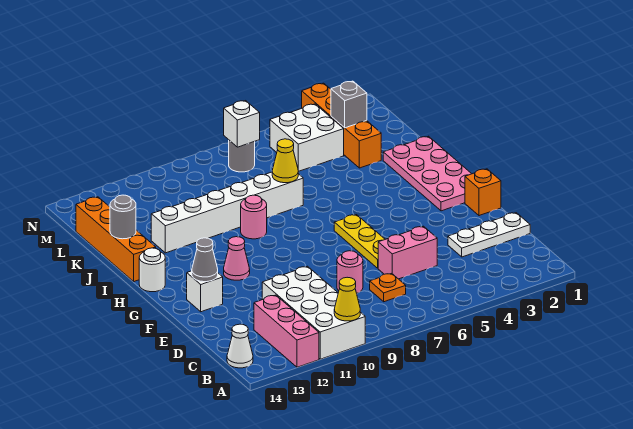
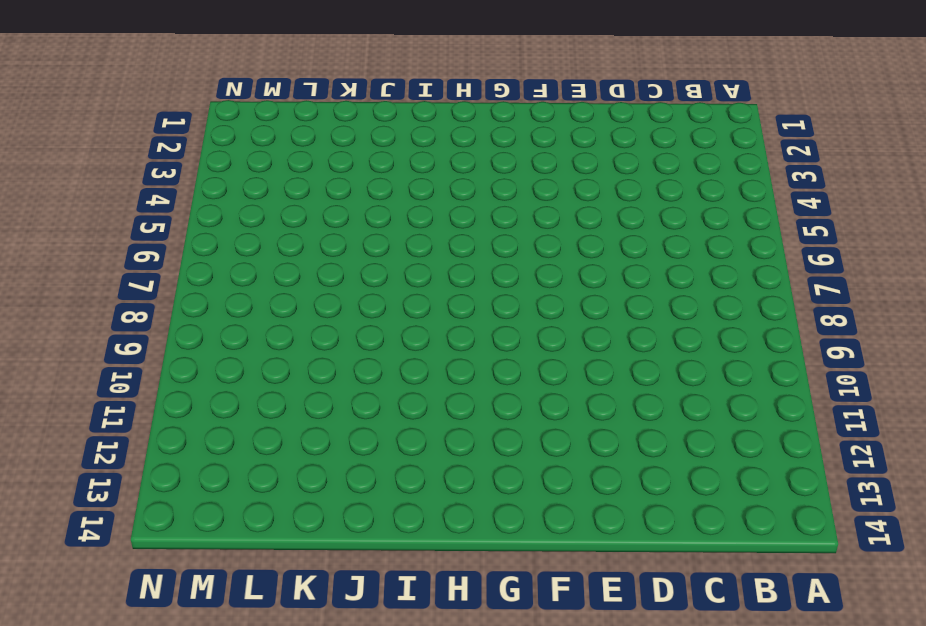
none -> white 2x4 brick [262,266,365,359]
none -> pink 1x3 brick [254,295,319,367]
none -> white 1x1 cone [227,324,253,368]

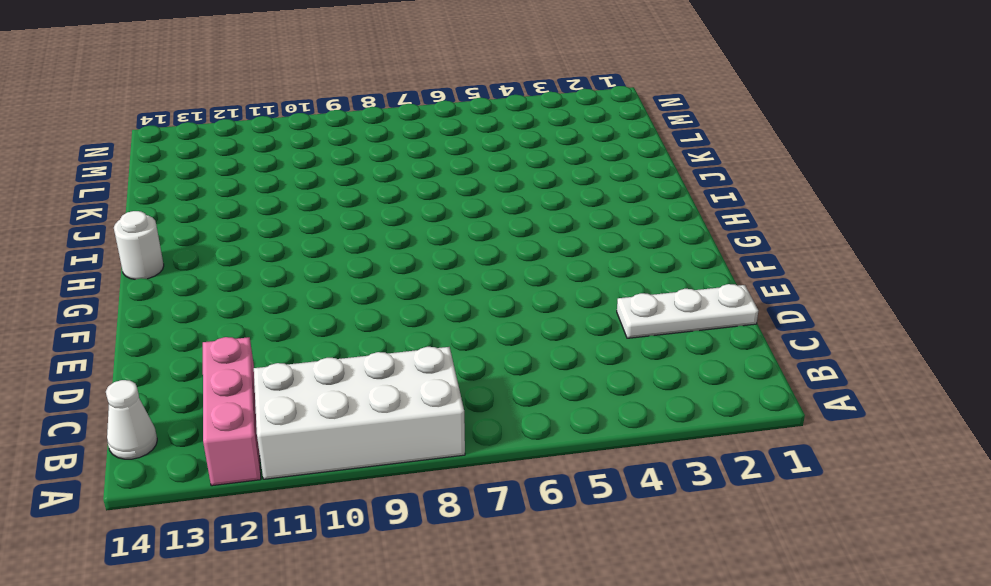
white 2x4 brick [254,347,465,479] -> white 2x4 brick turned to [262,266,365,359]
none -> orange 1x1 plate [370,273,406,302]
none -> pink 1x2 brick [378,226,437,279]
none -> pink 1x1 round brick [337,251,363,293]

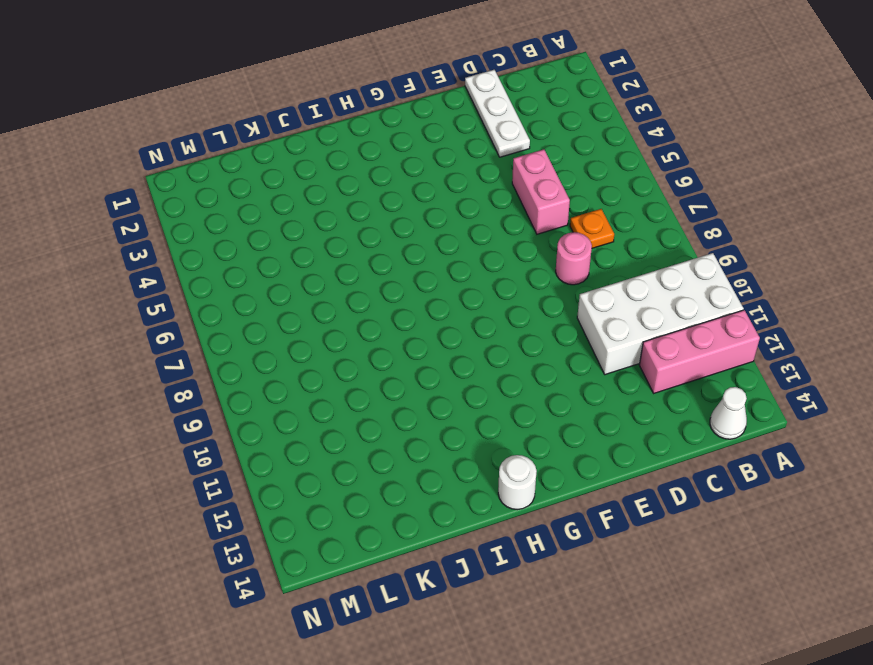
none -> yellow 1x3 plate [334,215,385,268]
none -> orange 1x1 brick [465,169,501,216]
none -> white 1x1 brick [187,271,223,312]

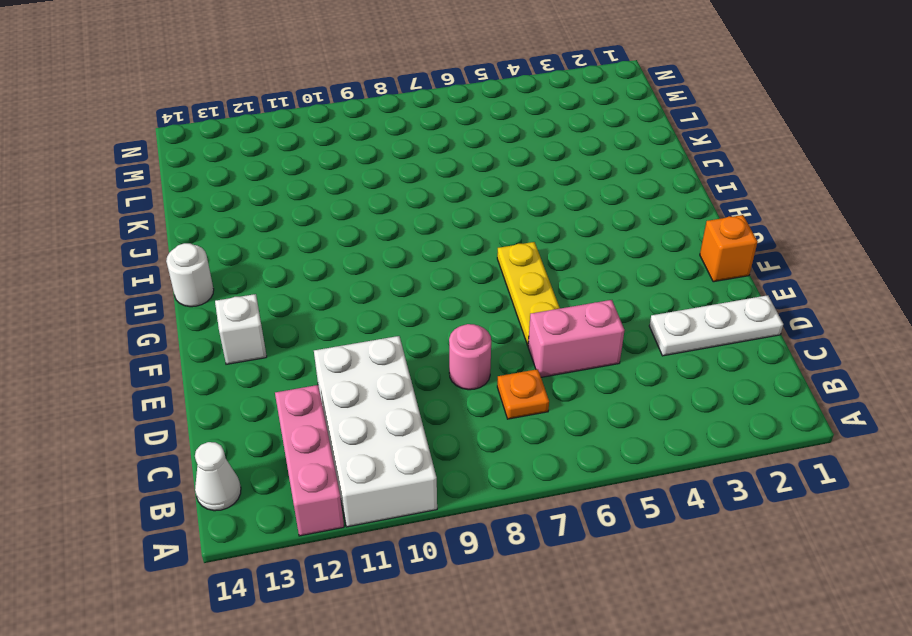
none -> pink 2x4 plate [383,136,471,211]
none -> pink 1x1 cone [224,237,250,280]
none -> pink 1x1 round brick [241,195,267,239]

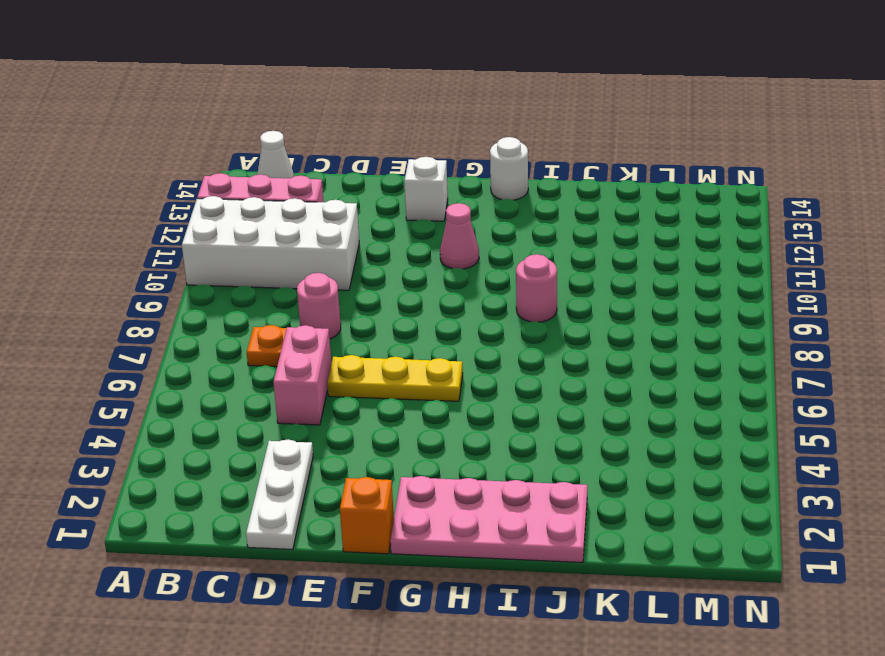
none -> orange 1x4 brick [76,197,156,282]
none -> white 1x6 brick [151,172,303,253]
none -> orange 1x4 brick [302,83,381,168]

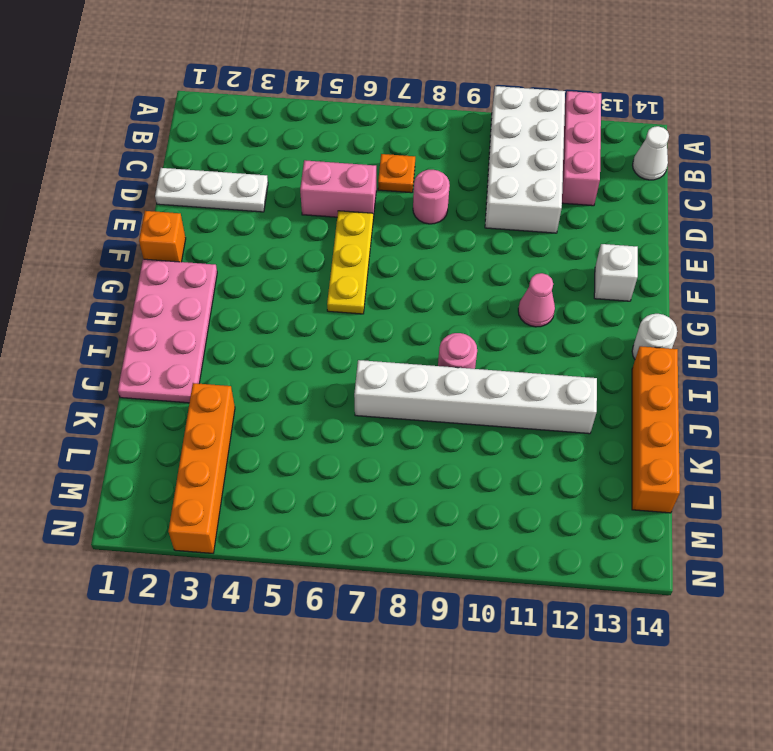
none -> white 2x2 brick [270,104,344,172]
none -> grey 1x1 round brick [229,140,255,172]
none -> yellow 1x1 cone [334,277,360,321]

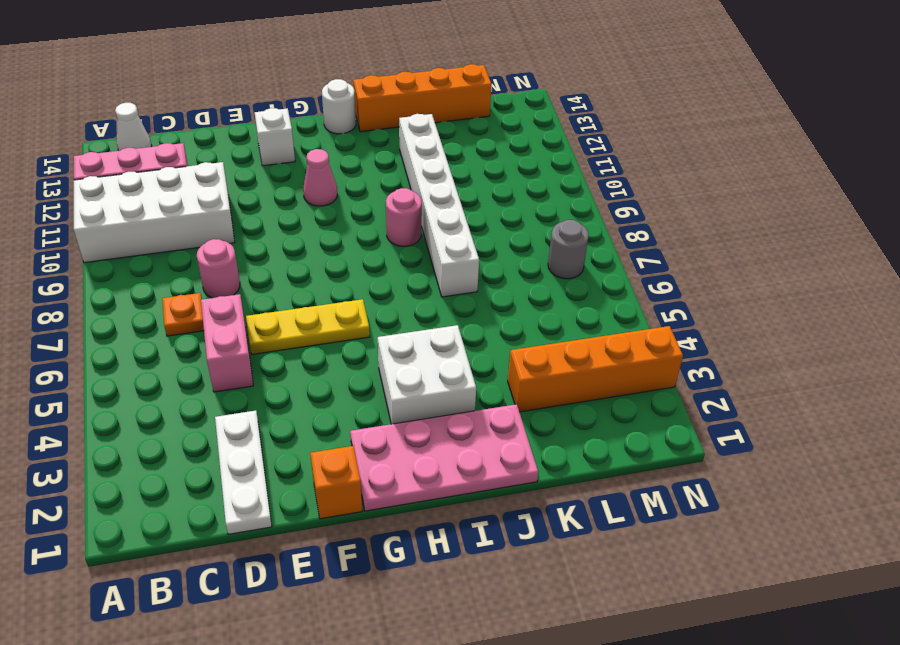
white 2x2 brick [378,325,476,424] -> white 2x2 brick moved to [270,104,344,172]
none -> yellow 1x1 cone [334,277,360,321]
none -> grey 1x1 cone [192,238,218,282]
none -> yellow 1x1 cone [272,139,298,183]

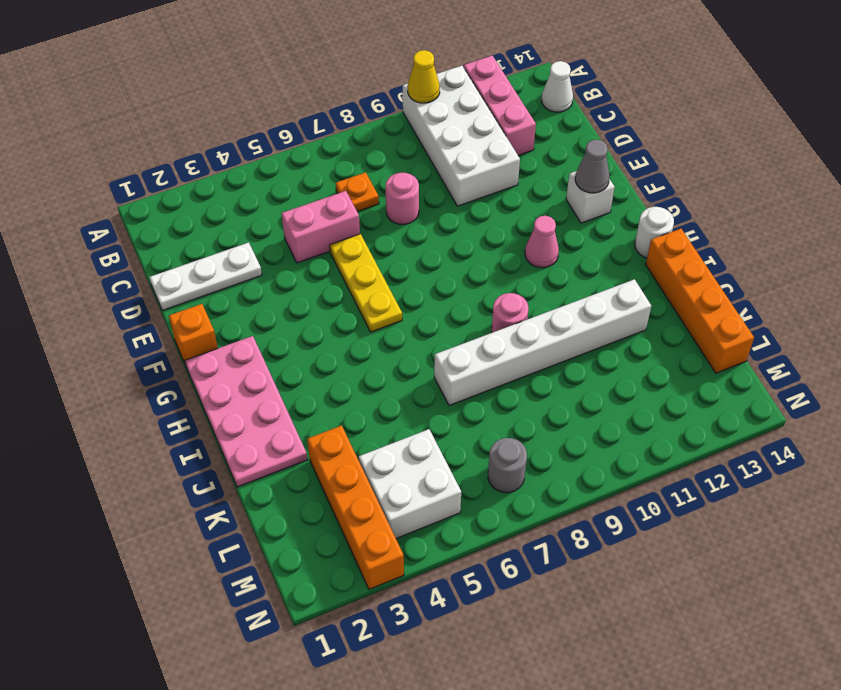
none -> yellow 1x1 cone [272,139,298,183]
none -> grey 1x1 round brick [110,195,136,239]
none -> grey 1x1 brick [331,81,367,128]

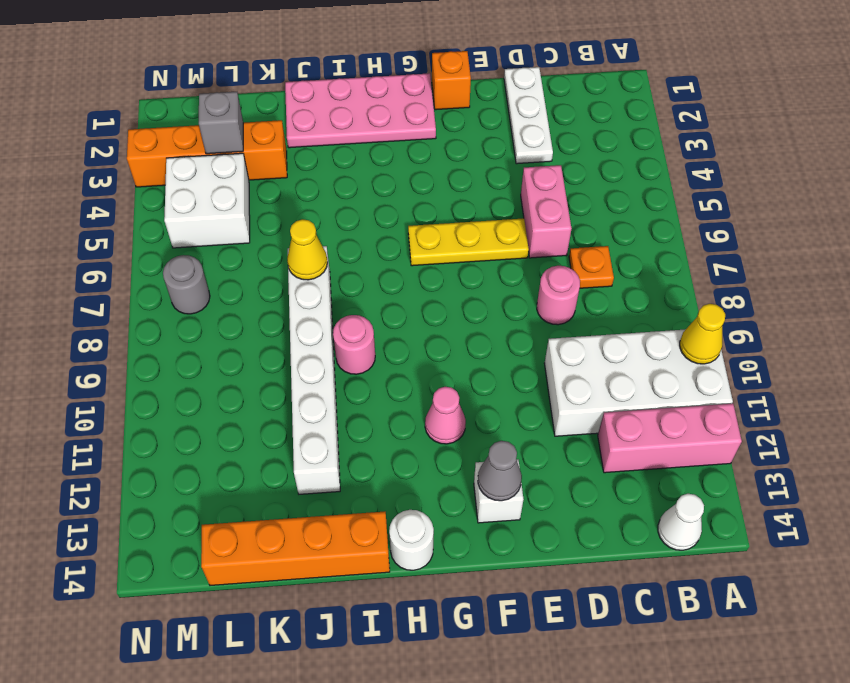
none -> grey 1x1 round brick [110,195,136,239]
none -> white 1x1 brick [224,101,260,147]

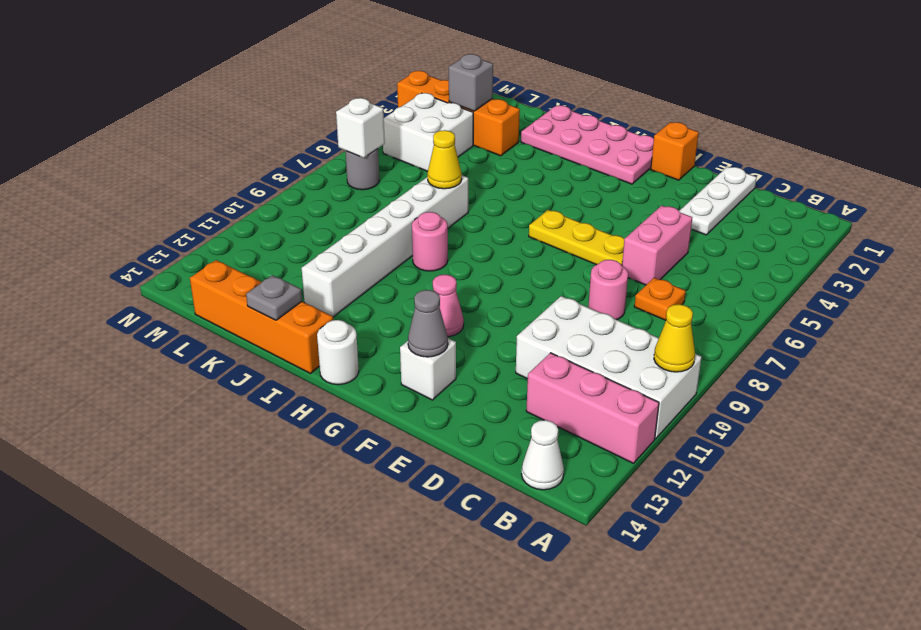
grey 1x1 plate [246,275,302,320] -> grey 1x1 round brick [110,195,136,239]

